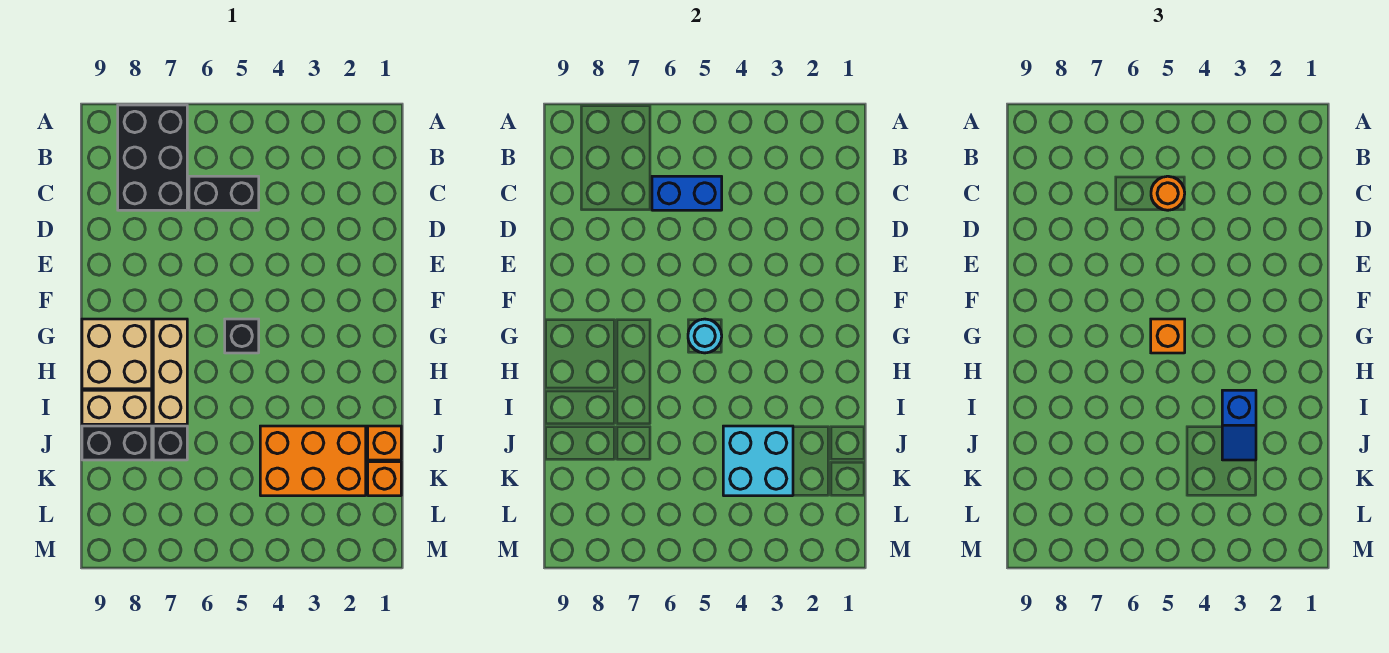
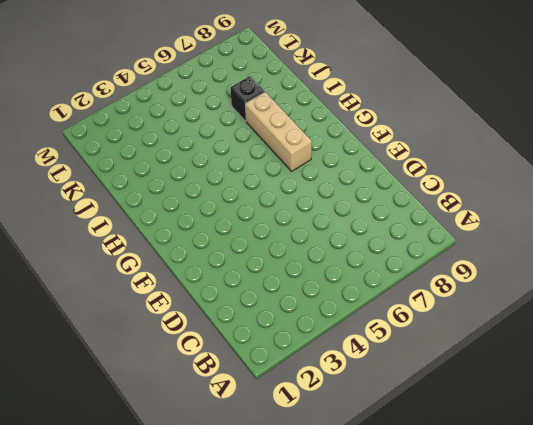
none -> black 2x3 brick [118,105,187,210]
none -> black 1x2 brick [189,176,259,210]
none -> black 1x1 brick [225,319,259,353]

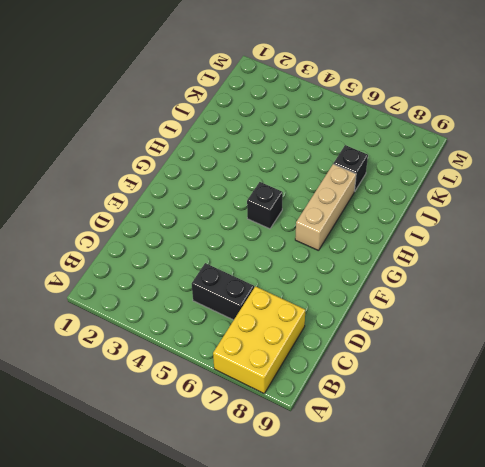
yellow 2x3 brick [213,286,305,393] -> black 2x3 brick [118,105,187,210]
none -> tan 2x2 brick [82,319,152,389]
none -> tan 1x2 brick [82,390,152,424]
none -> orange 1x1 brick [368,426,401,460]

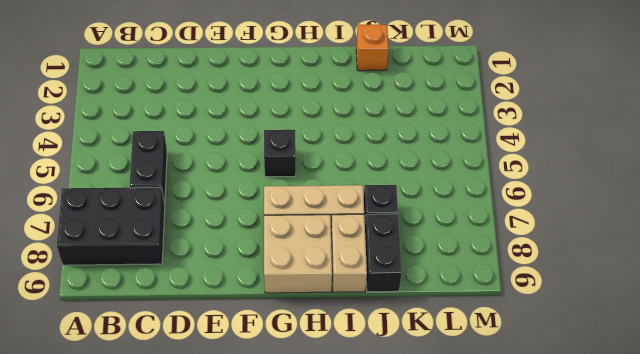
none -> orange 2x3 brick [260,426,366,496]
none -> orange 1x1 brick [368,462,401,496]
none -> blue 1x2 brick [652,176,722,210]

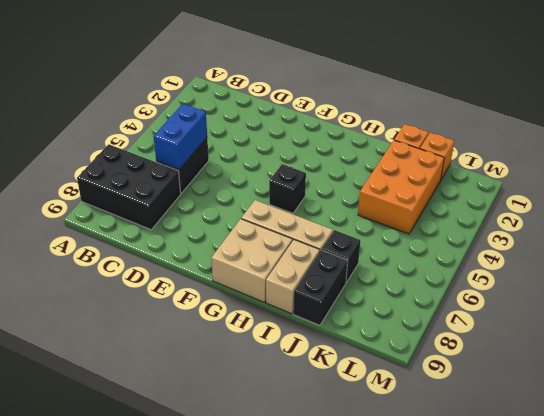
none -> cyan 1x1 round brick [688,319,722,353]
none -> cyan 2x2 brick [723,426,793,496]
none -> orange 1x1 round brick [1151,176,1185,210]

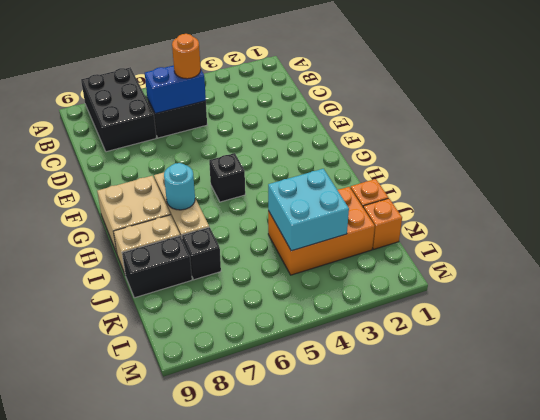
cyan 1x1 round brick [164,163,195,210] -> cyan 1x1 round brick moved to [688,319,722,353]
none -> orange 1x1 brick [1151,319,1185,353]
none -> blue 1x2 slope [1222,390,1256,460]

